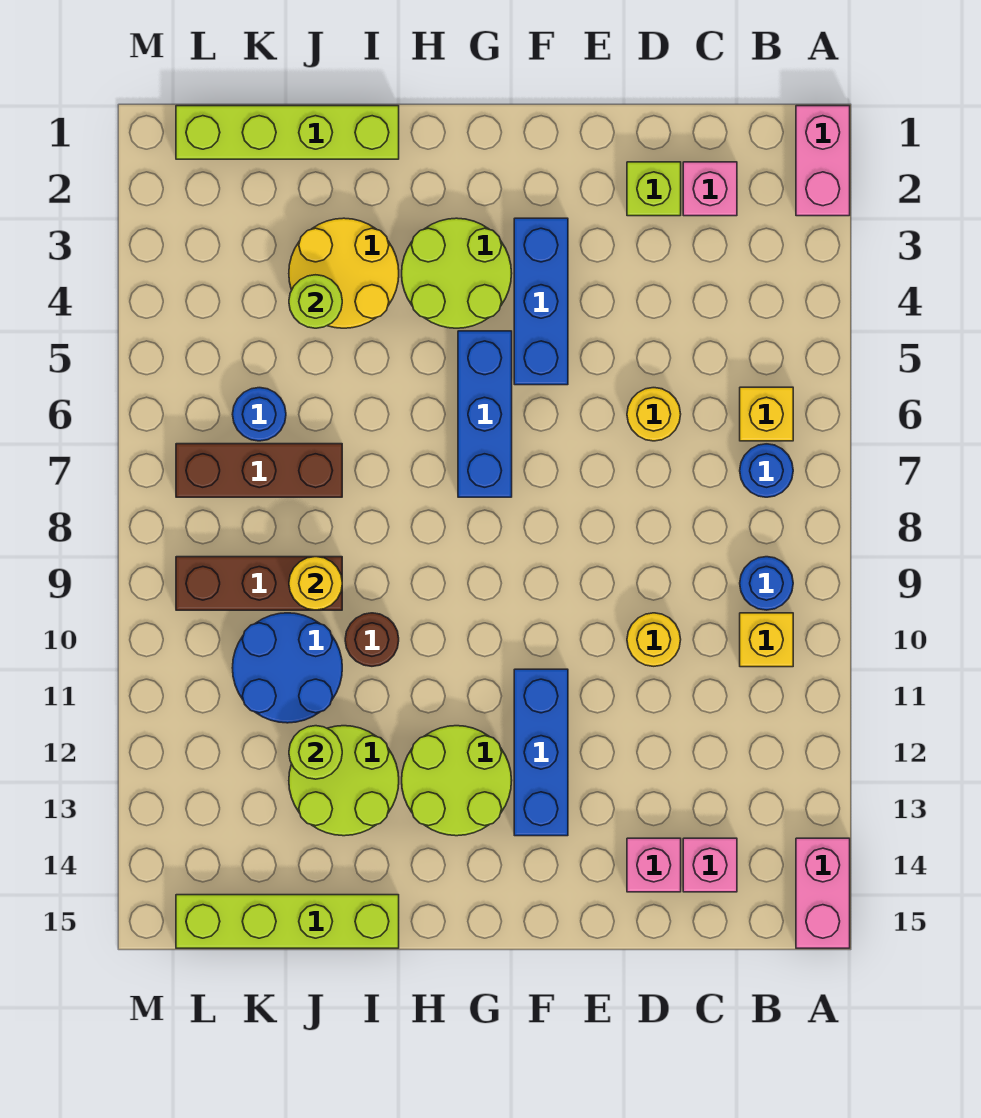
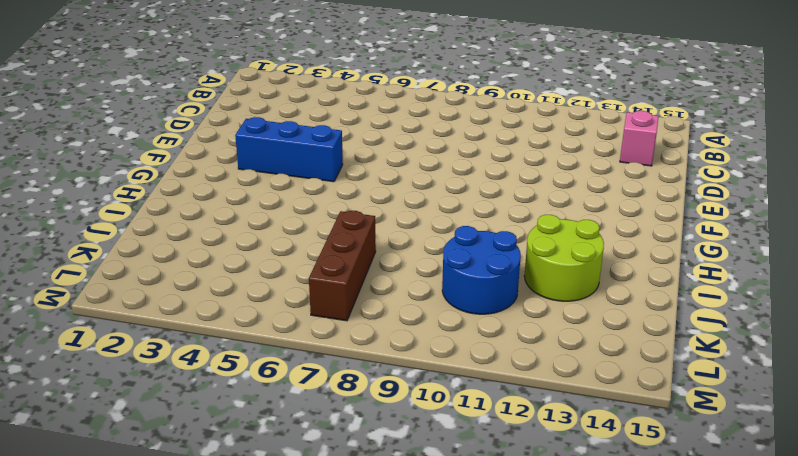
none -> pink 1x2 brick [796,106,850,216]
none -> pink 1x2 brick [796,838,850,948]
none -> yellow 1x1 brick [740,387,793,441]

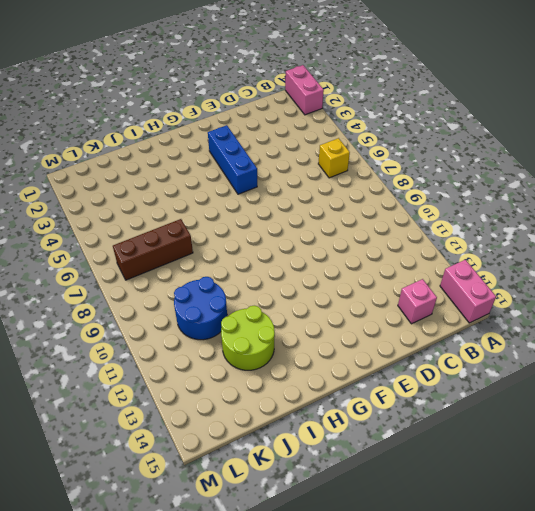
none -> blue 1x1 round brick [740,444,793,497]
none -> blue 1x1 round brick [740,557,793,610]
none -> yellow 1x1 brick [740,613,793,667]

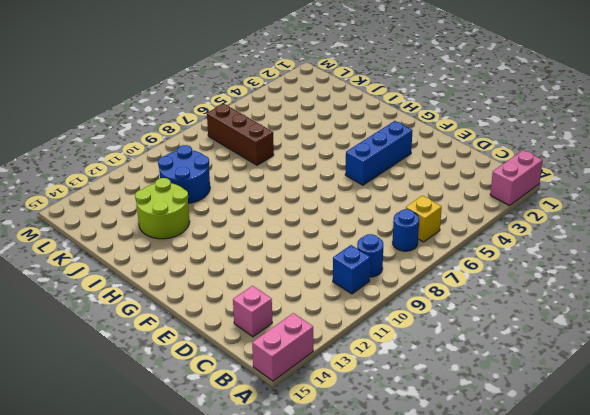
blue 1x1 brick [333,245,371,294] -> yellow 1x1 brick [740,613,793,667]
none -> pink 1x1 brick [683,162,737,216]
none -> lime 1x1 brick [627,162,681,216]
none -> yellow 1x1 round brick [627,388,681,441]

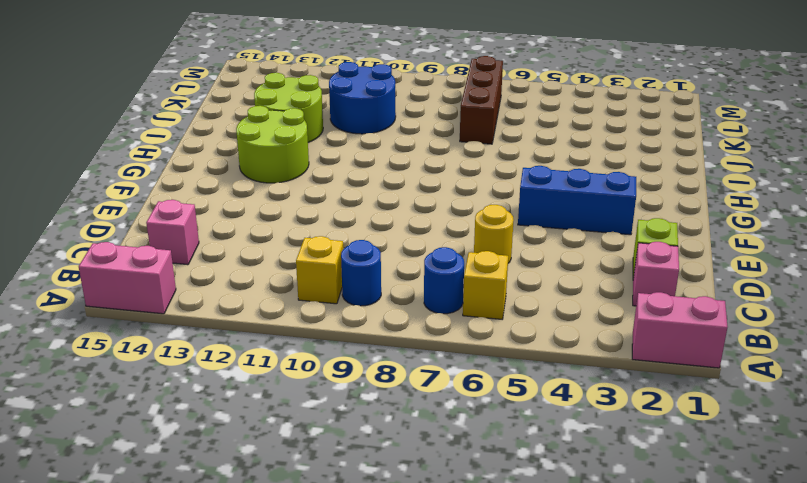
none -> yellow 1x1 round brick [627,613,681,666]
none -> pink 1x1 brick [627,838,681,892]
none -> blue 1x3 brick [514,669,568,836]

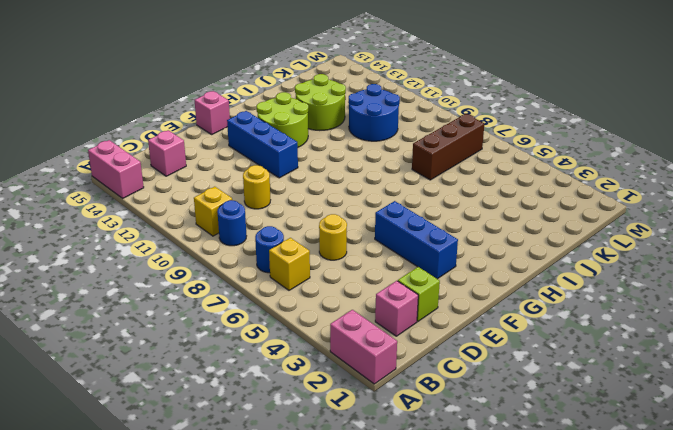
pink 1x1 brick [195,91,230,134] -> pink 1x1 brick moved to [627,838,681,892]
none -> lime 2x2 round brick [402,218,512,328]
none -> blue 1x3 brick [458,331,512,497]
none -> lime 1x4 brick [176,106,399,159]

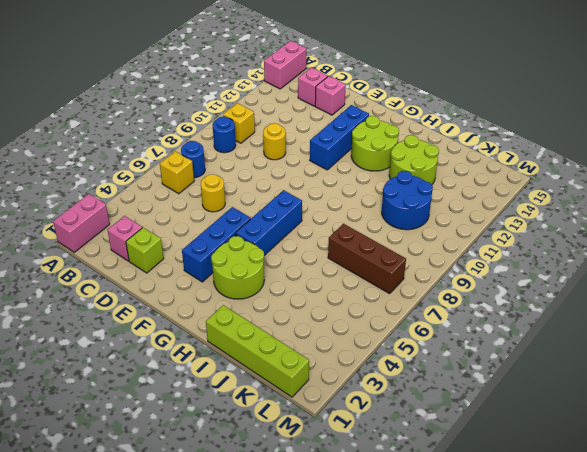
none -> yellow 2x2 round brick [289,218,399,328]
none -> brown 1x1 round brick [345,613,399,666]
none -> lime 1x4 brick [176,895,399,948]

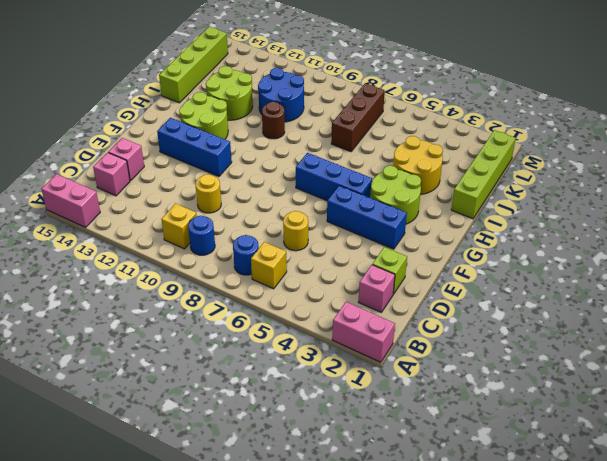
none -> brown 1x3 brick [176,557,342,610]
none -> blue 1x1 round brick [232,388,286,441]
none -> lime 1x1 round brick [289,275,342,328]

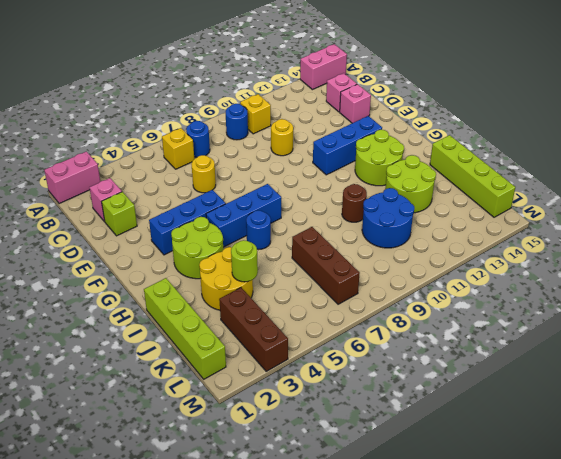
blue 1x1 round brick [246,211,271,250] -> blue 1x1 round brick moved to [232,388,286,441]
brown 1x3 brick [219,288,288,371] -> brown 1x3 brick moved to [176,557,342,610]
none -> yellow 1x1 round brick [289,557,342,610]
none -> lime 1x1 round brick [289,726,342,779]

